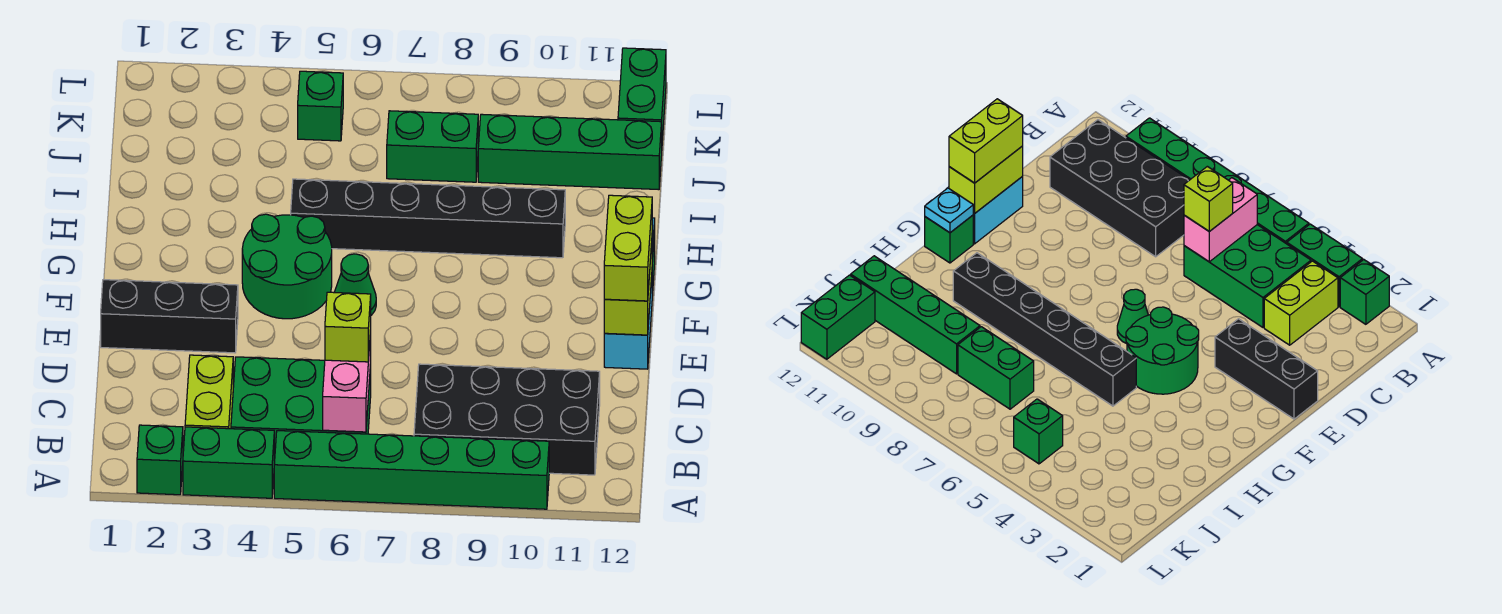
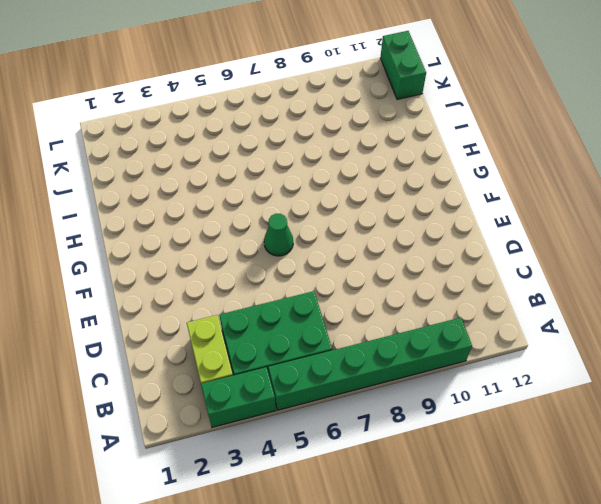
none -> green 1x1 brick [137,425,183,495]
none -> black 2x4 brick [414,364,600,475]
none -> black 1x3 brick [101,280,238,353]

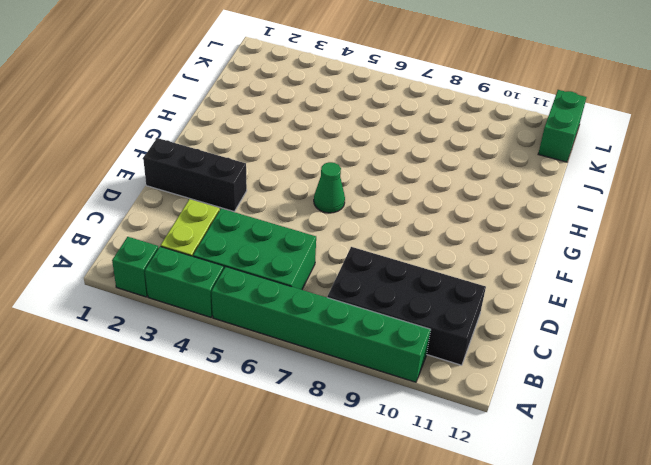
none -> cyan 1x2 brick [604,277,652,369]
none -> green 2x2 round brick [242,214,332,319]
none -> green 1x1 brick [925,215,973,263]

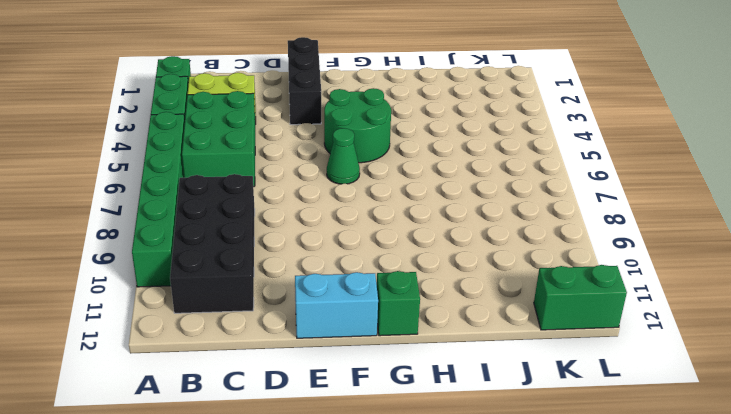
none -> black 1x6 brick [291,179,565,258]
none -> green 1x2 brick [387,111,478,182]
none -> green 1x4 brick [478,114,662,190]

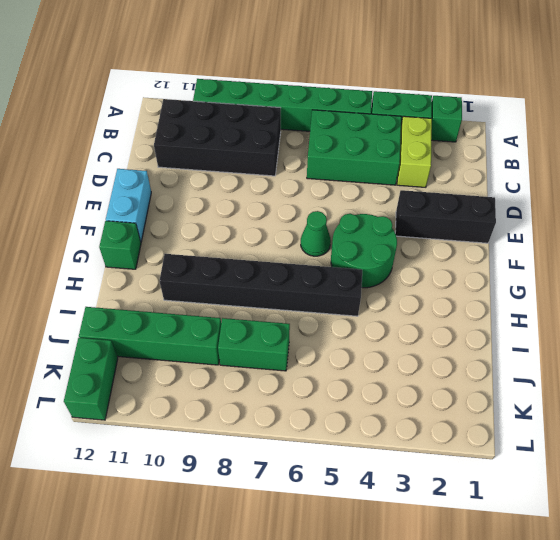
none -> green 1x1 brick [298,71,343,141]
none -> pink 1x2 brick [323,330,371,432]
none -> lime 1x2 brick [604,243,652,335]

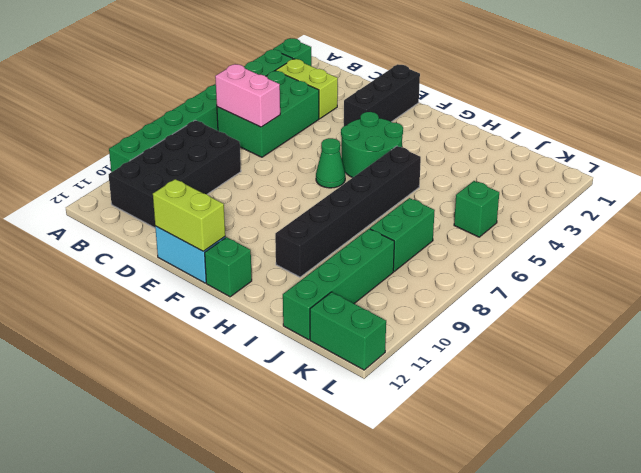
none -> cyan 1x1 plate [925,188,973,233]
none -> lime 1x1 brick [325,292,371,362]
none -> lime 1x2 brick [604,195,652,301]

